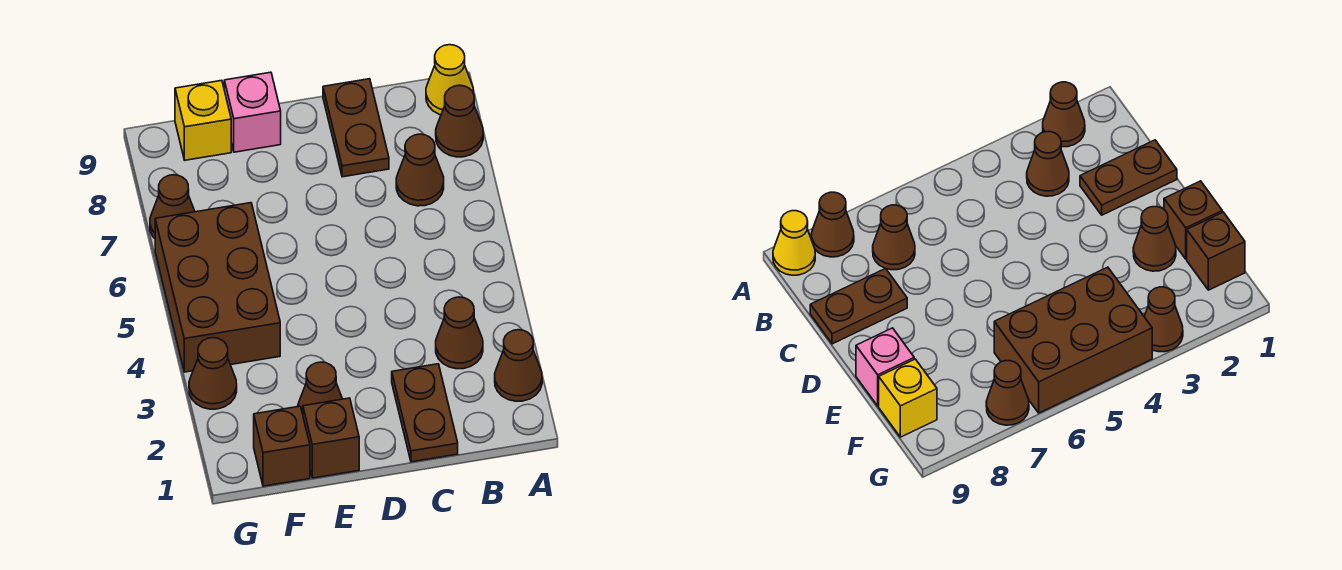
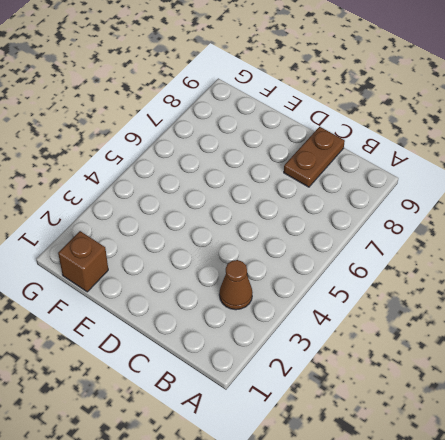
none -> brown 1x1 cone [495,330,542,401]
none -> brown 1x1 cone [436,85,483,157]
none -> yellow 1x1 cone [426,45,473,115]

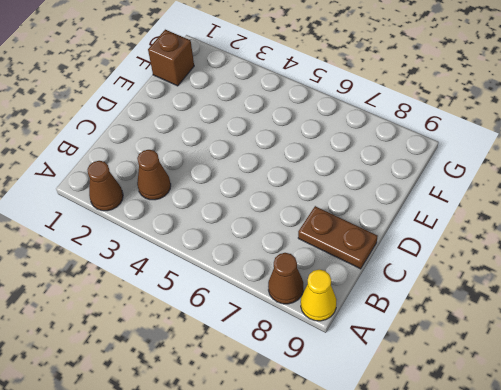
none -> brown 1x1 cone [396,134,444,206]
none -> brown 1x2 plate [392,364,458,462]
none -> brown 1x1 brick [303,398,359,478]

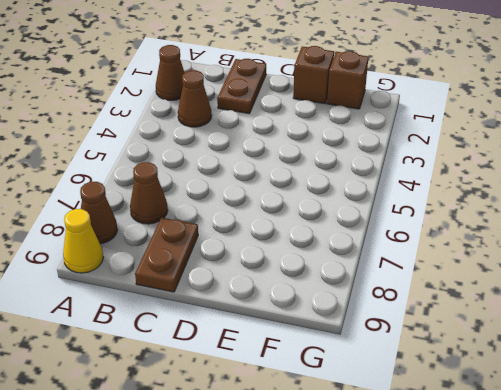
none -> brown 1x1 cone [298,362,342,414]
none -> pink 1x1 brick [224,72,281,152]
none -> brown 2x3 brick [155,203,280,372]

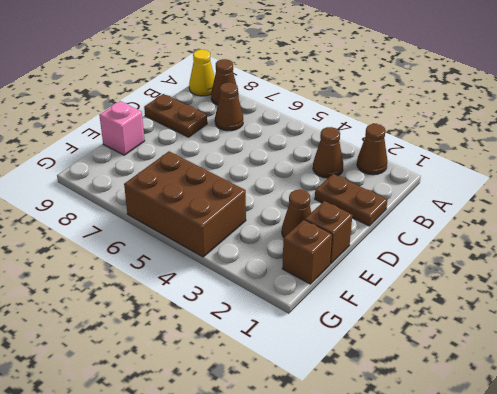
none -> yellow 1x1 brick [175,80,231,160]
none -> brown 1x1 cone [189,338,237,409]
none -> brown 1x1 cone [150,175,195,238]

